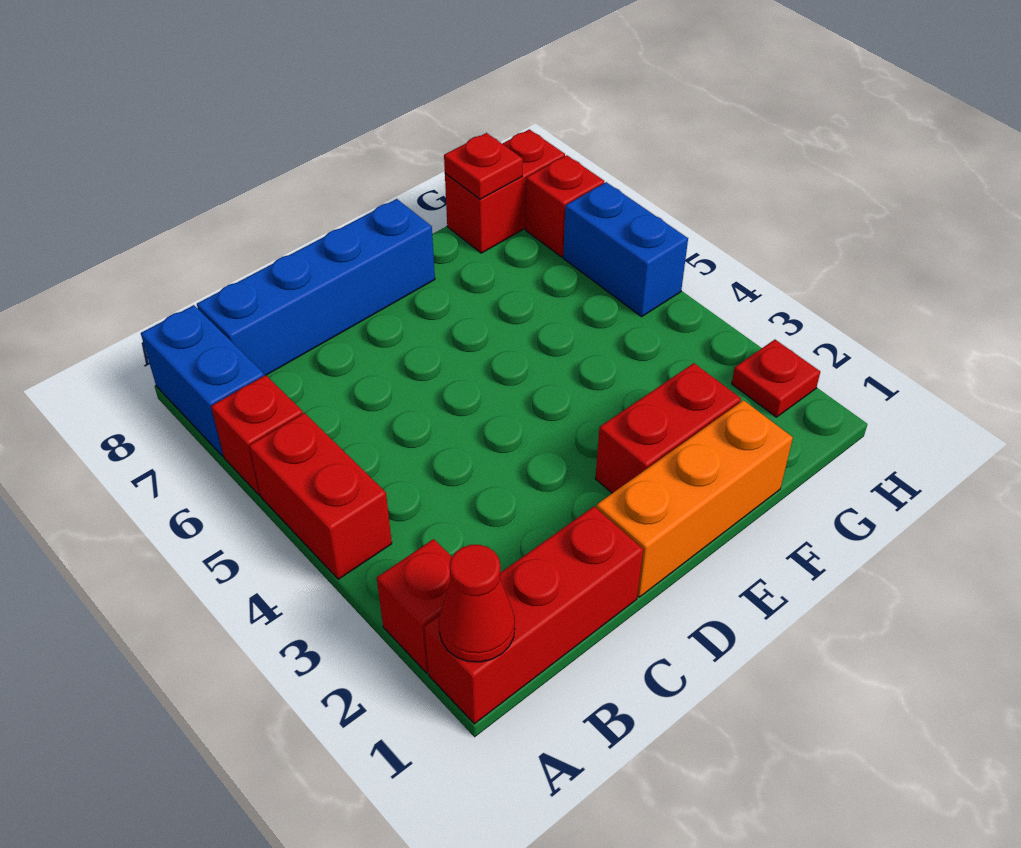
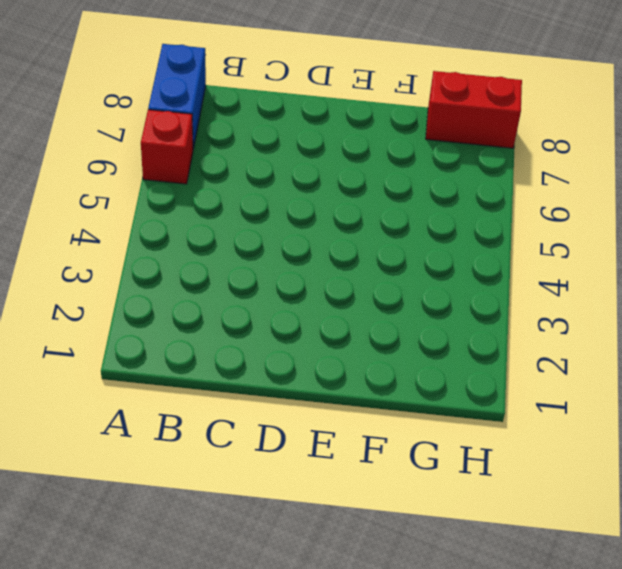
none -> red 1x3 brick [424,507,643,724]
none -> red 1x1 brick [377,539,452,673]
none -> red 1x2 brick [249,413,392,579]

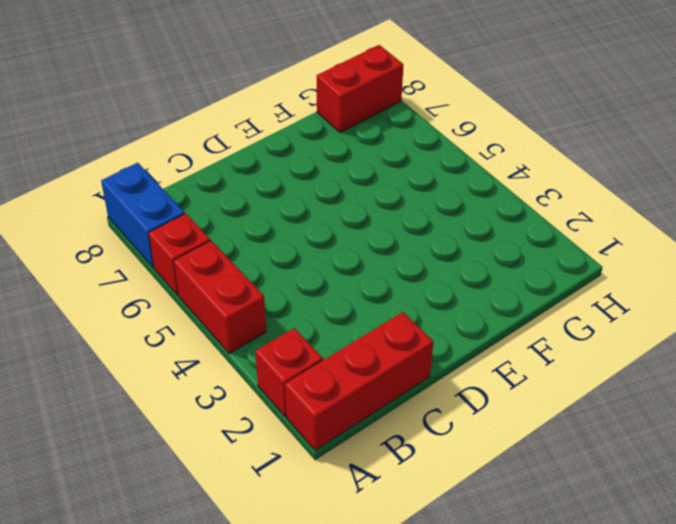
none -> blue 1x4 brick [197,199,435,375]
none -> orange 1x3 brick [596,400,793,597]
none -> red 1x2 brick [595,363,741,493]

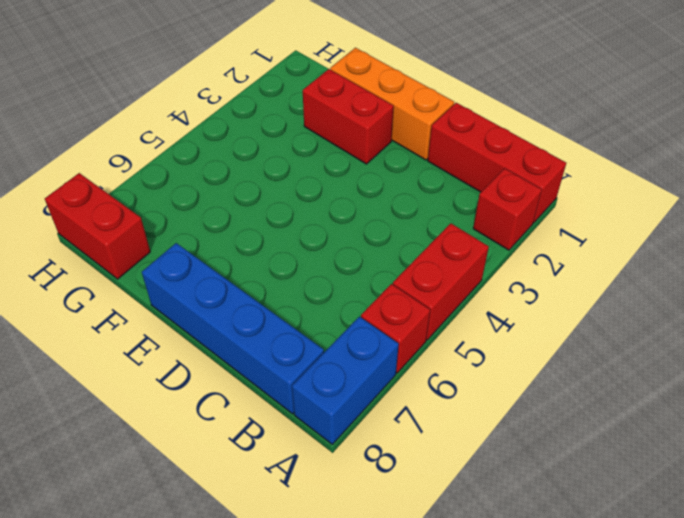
none -> red 1x1 plate [732,340,820,417]
none -> blue 1x2 brick [563,182,688,317]
none -> red 1x1 brick [526,155,604,257]

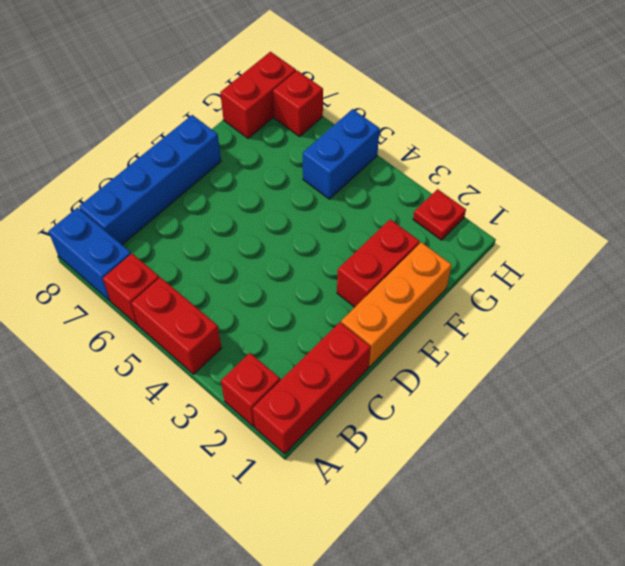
blue 1x2 brick [303,109,380,199] -> blue 1x2 brick turned to [563,182,688,317]
none -> red 1x1 cone [439,545,515,662]
none -> red 1x1 plate [444,133,523,199]

